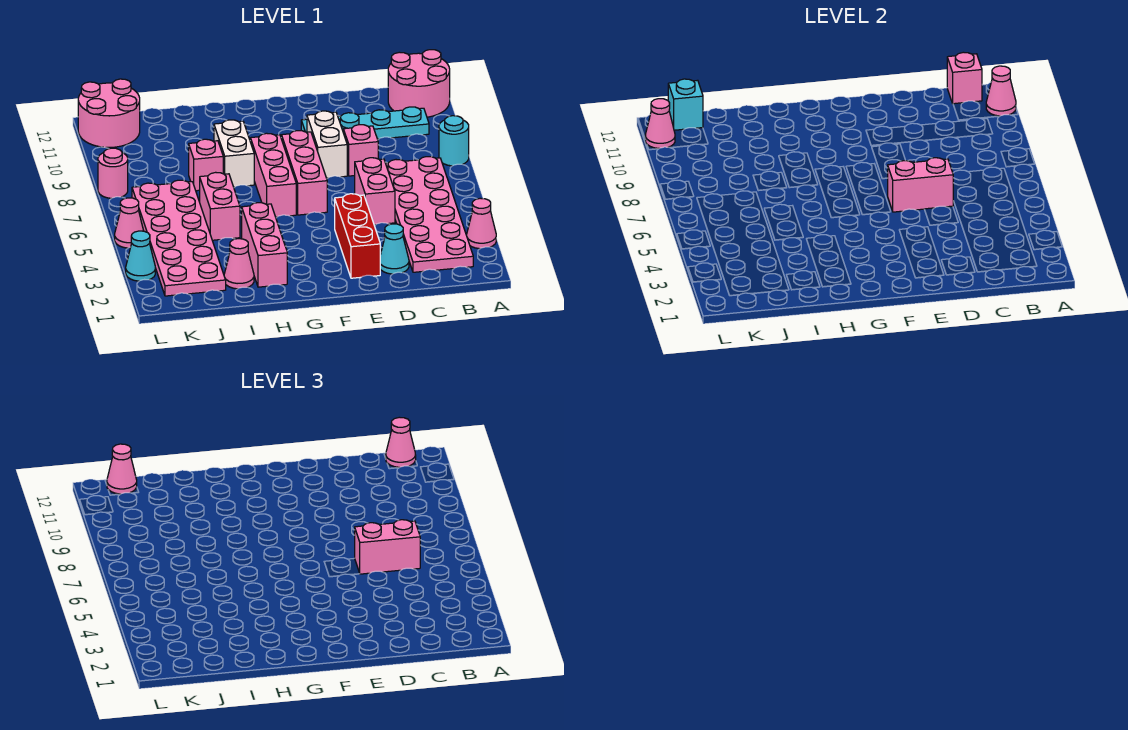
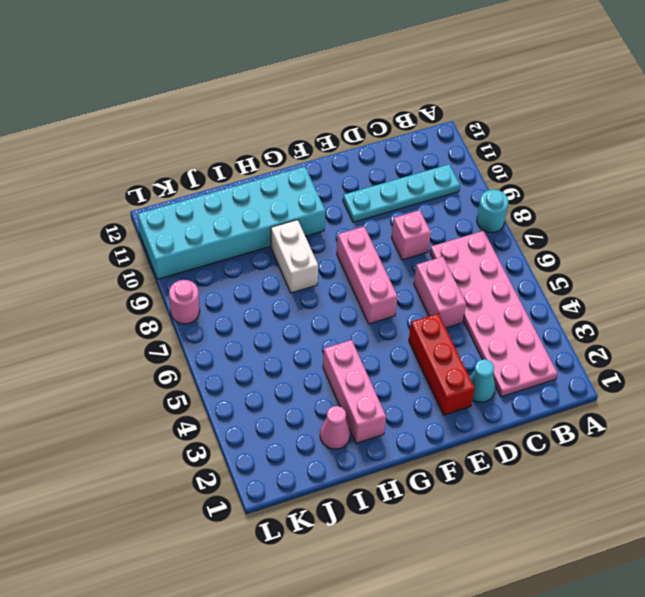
cyan 2x6 brick [138,167,325,279] -> pink 2x2 round brick [78,79,140,147]
none -> pink 1x1 cone [467,198,496,249]
none -> pink 2x2 round brick [388,50,450,117]
none -> white 1x2 brick [307,111,347,178]
none -> pink 1x3 brick [250,133,296,217]

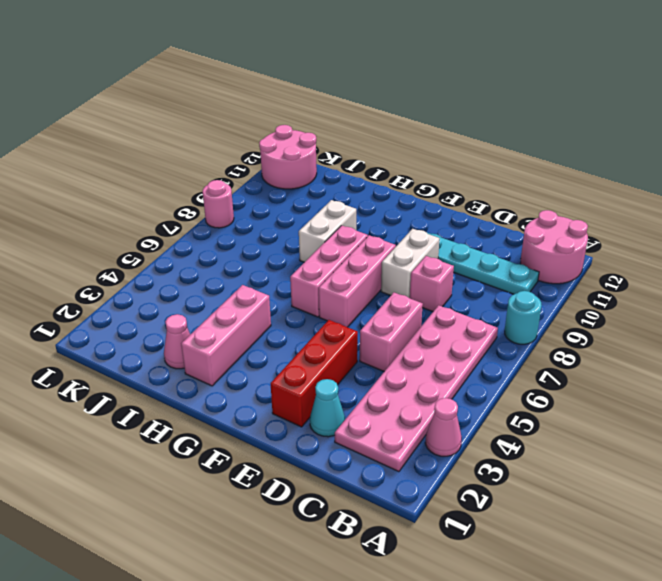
none -> pink 1x2 brick [200,172,240,240]
none -> pink 1x1 brick [189,139,223,191]
none -> pink 2x6 plate [132,180,226,296]
none -> cyan 1x1 cone [126,231,155,281]

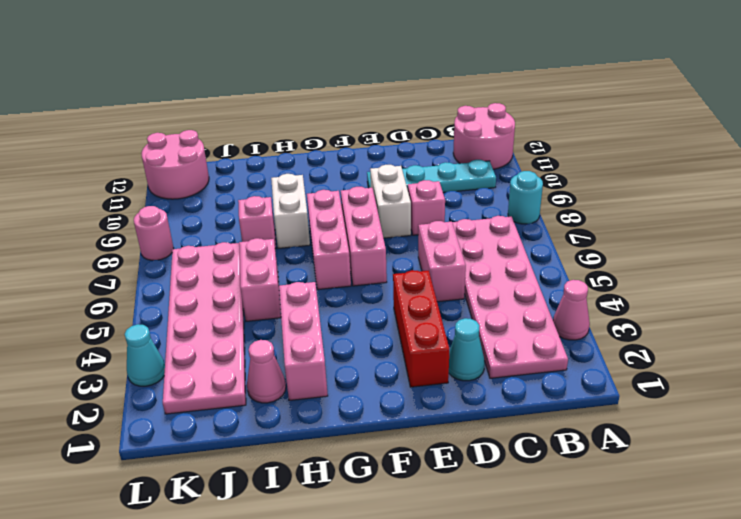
none -> pink 1x1 cone [115,198,144,248]
none -> pink 1x1 cone [986,66,1016,116]
none -> pink 1x1 brick [947,52,982,104]
none -> pink 1x2 brick [888,158,953,212]

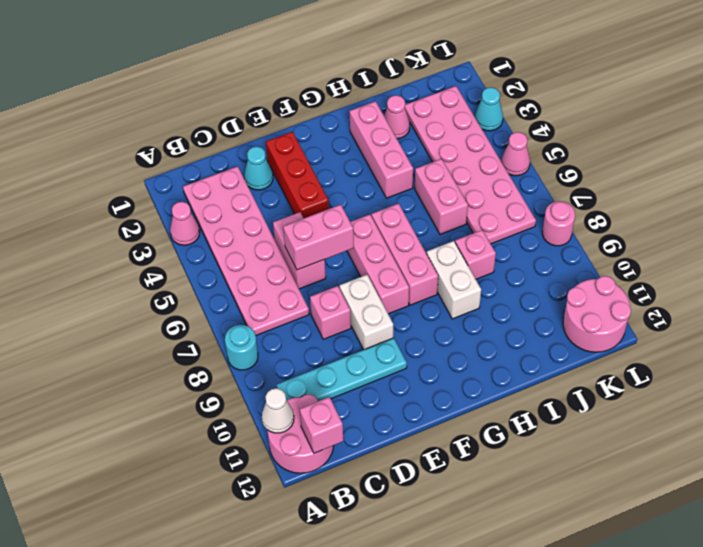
white 1x1 cone [262,388,294,433] -> pink 1x1 cone [986,66,1016,116]
none -> cyan 1x1 brick [668,79,703,130]
none -> pink 1x1 cone [645,99,675,148]
none -> pink 1x1 cone [386,417,416,467]
none -> pink 1x2 brick [355,520,420,574]

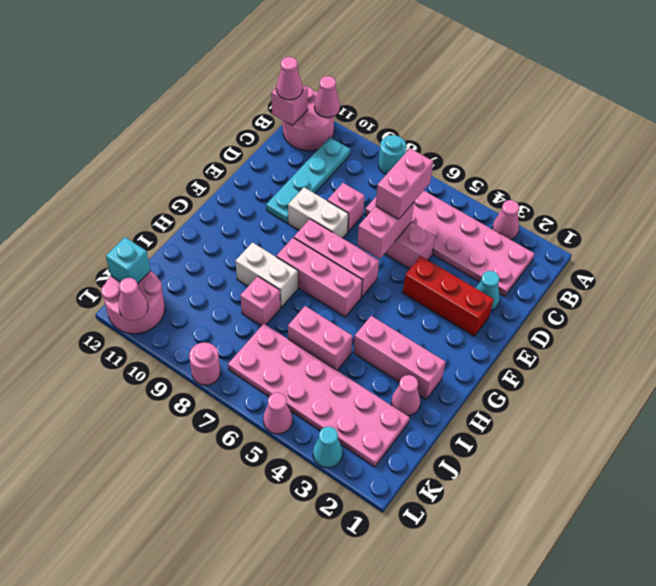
none -> pink 1x1 cone [107,444,137,494]

